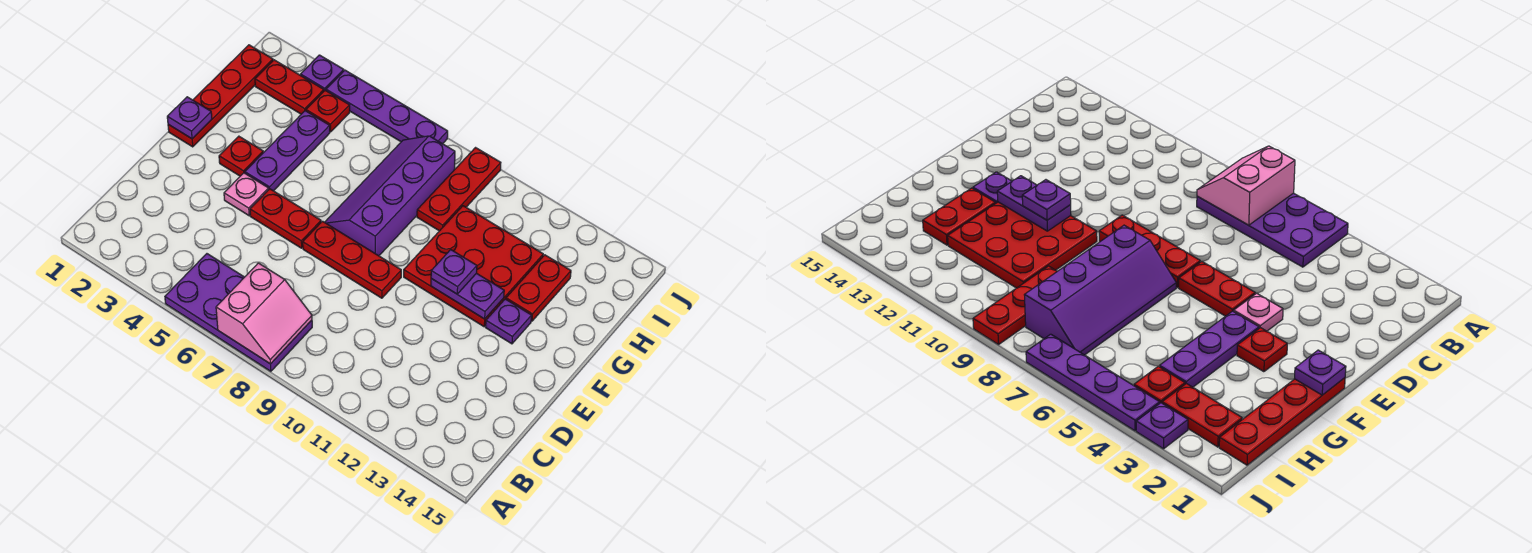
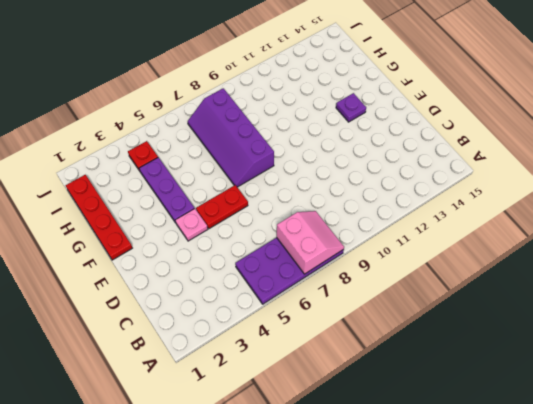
none -> red 1x3 plate [303,221,401,298]
none -> red 1x1 plate [219,136,263,176]
none -> red 3x3 plate [404,206,543,327]

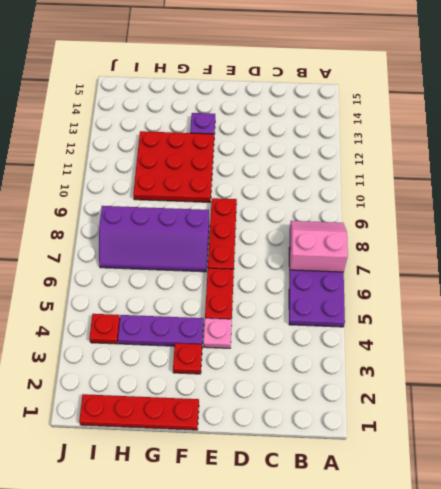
none -> red 1x2 plate [506,255,571,321]
none -> red 1x3 plate [417,148,501,231]
none -> red 1x2 plate [255,60,324,114]

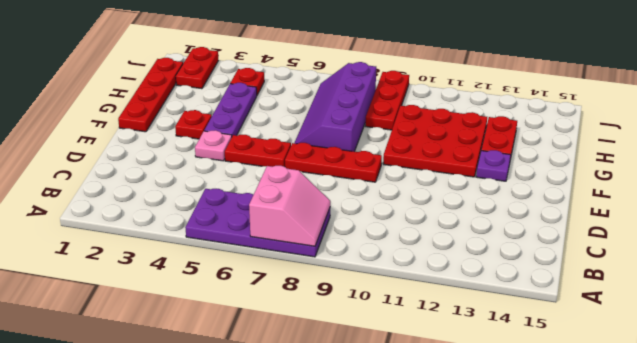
red 1x2 plate [176,47,219,89] -> red 1x2 plate turned to [255,60,324,114]
none -> purple 1x1 plate [300,55,344,91]
none -> purple 1x4 plate [326,70,448,144]
none -> purple 1x1 plate [167,97,212,139]

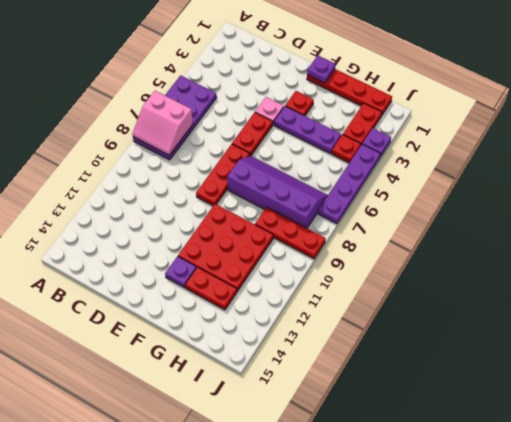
none -> purple 1x2 plate [431,273,504,319]
none -> purple 1x1 plate [431,250,477,294]

